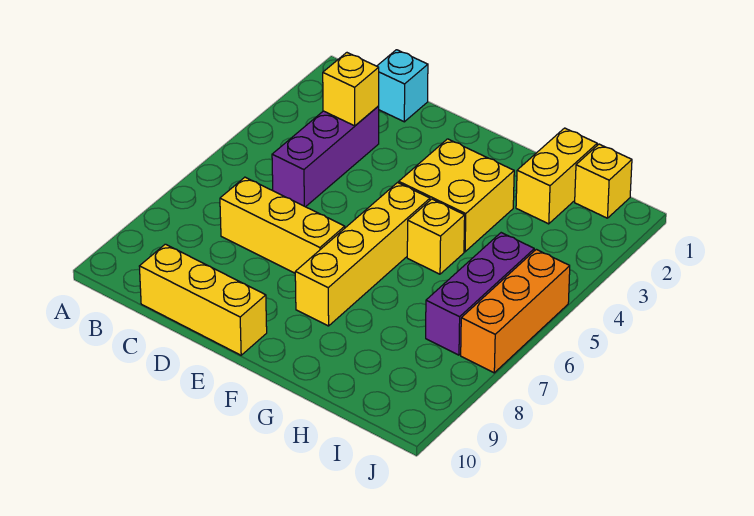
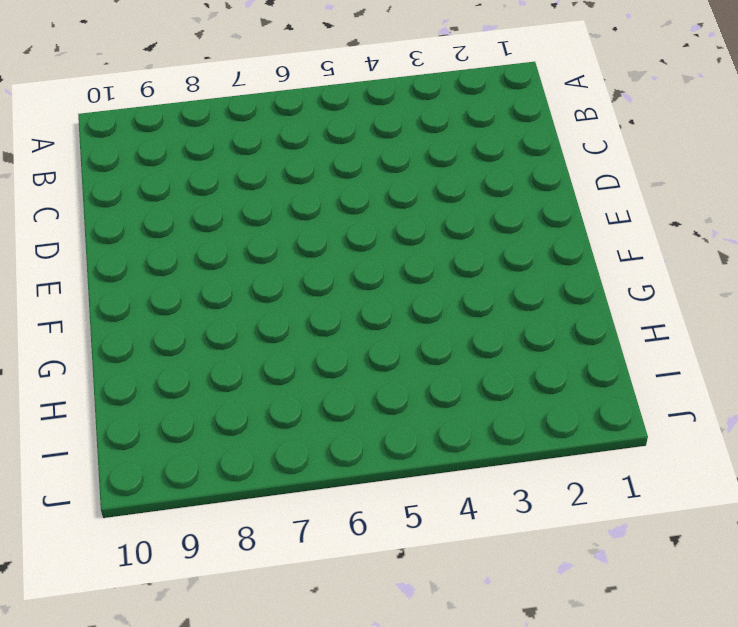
none -> cyan 1x1 brick [377,50,428,122]
none -> purple 1x3 brick [272,106,379,207]
none -> yellow 1x3 brick [220,177,345,273]

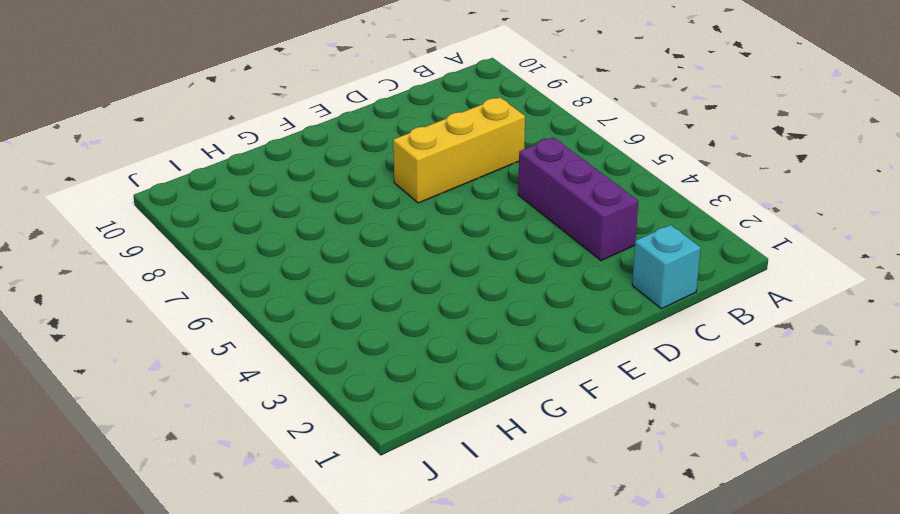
none -> yellow 1x3 brick [139,244,267,355]
none -> yellow 2x2 brick [399,139,514,252]
none -> yellow 1x4 brick [295,183,430,326]

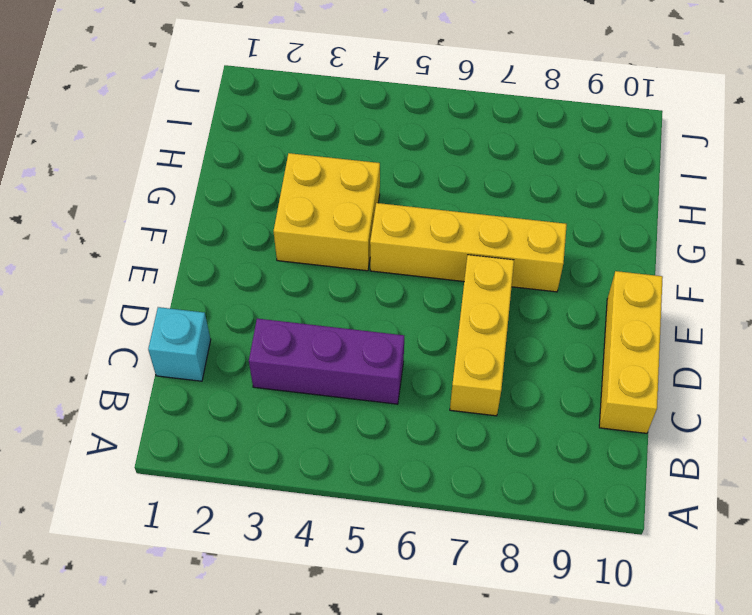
none -> yellow 1x1 brick [407,199,465,274]
none -> yellow 1x2 brick [516,128,597,224]
none -> yellow 1x1 brick [575,144,632,218]

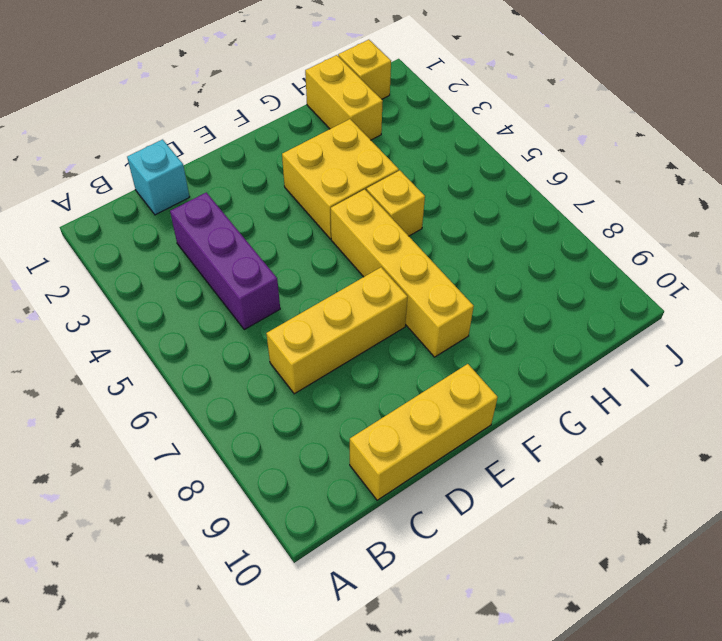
none -> purple 1x3 brick [426,233,534,355]
none -> orange 1x3 brick [461,249,570,373]
none -> yellow 1x1 brick [323,53,379,126]

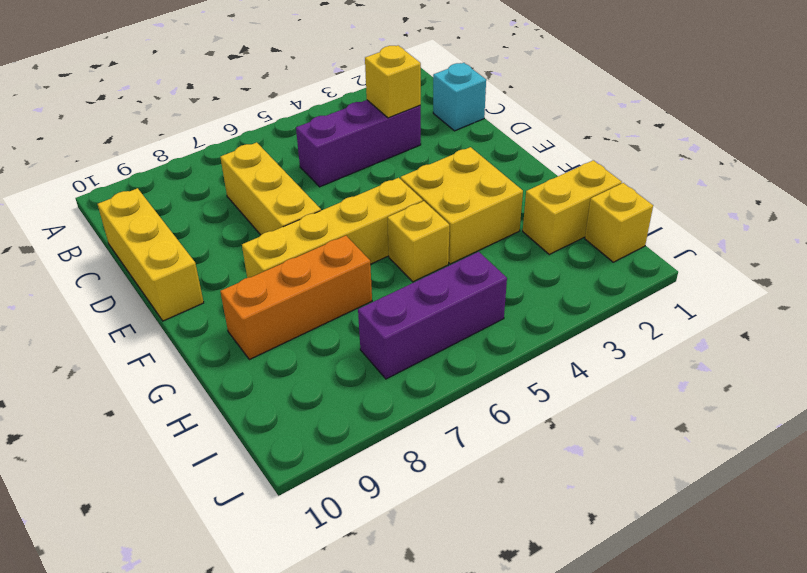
orange 1x3 brick [220,236,372,360] -> orange 1x3 brick moved to [461,249,570,373]

